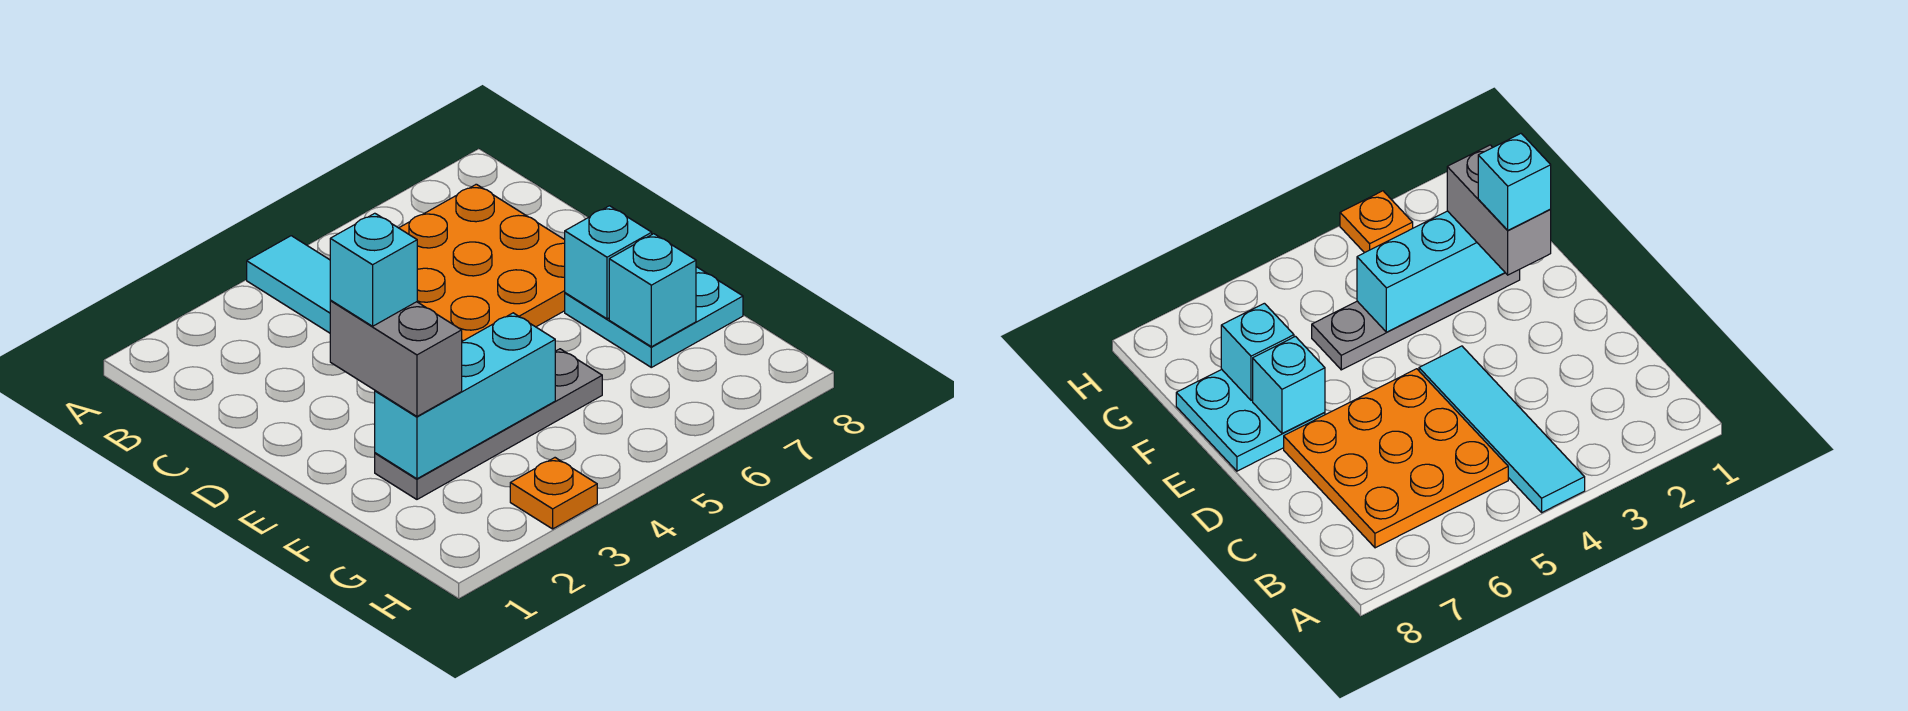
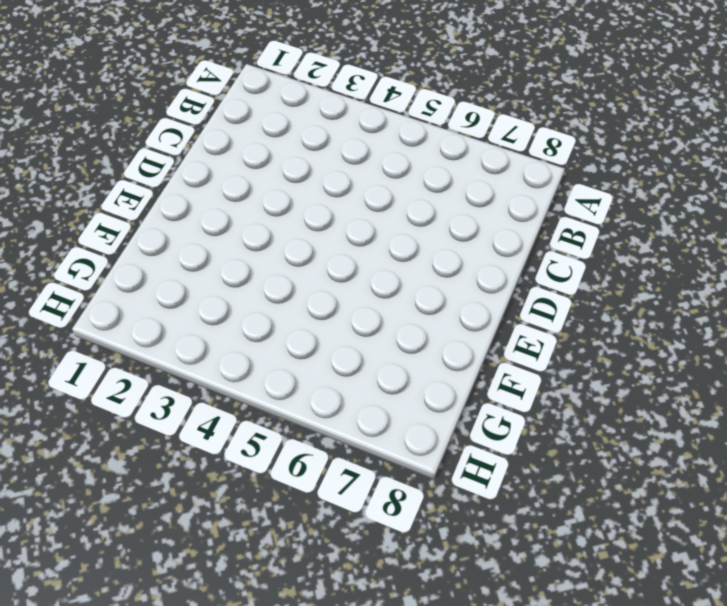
none -> cyan 1x4 tile [247,236,331,333]
none -> orange 3x3 plate [399,184,565,341]

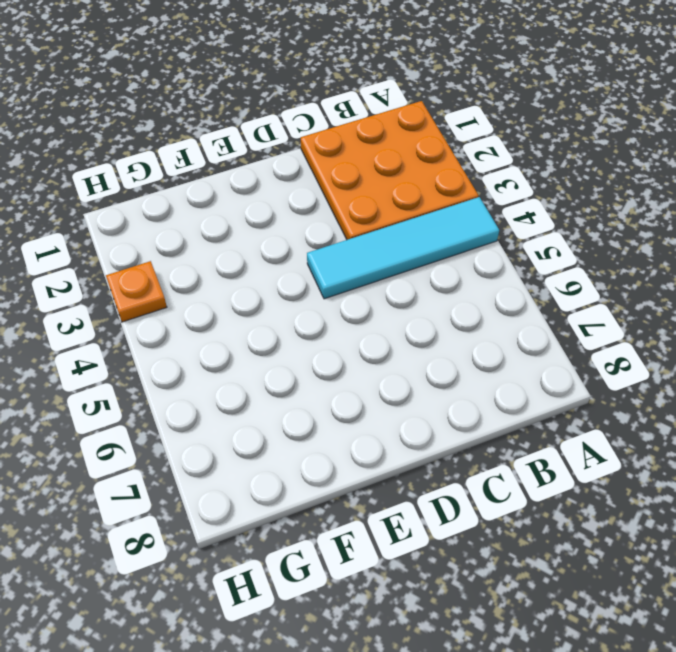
orange 3x3 plate [301,101,478,240] -> orange 3x3 plate moved to [399,184,565,341]
none -> cyan 2x2 plate [565,267,743,367]
none -> grey 1x4 plate [375,349,602,499]

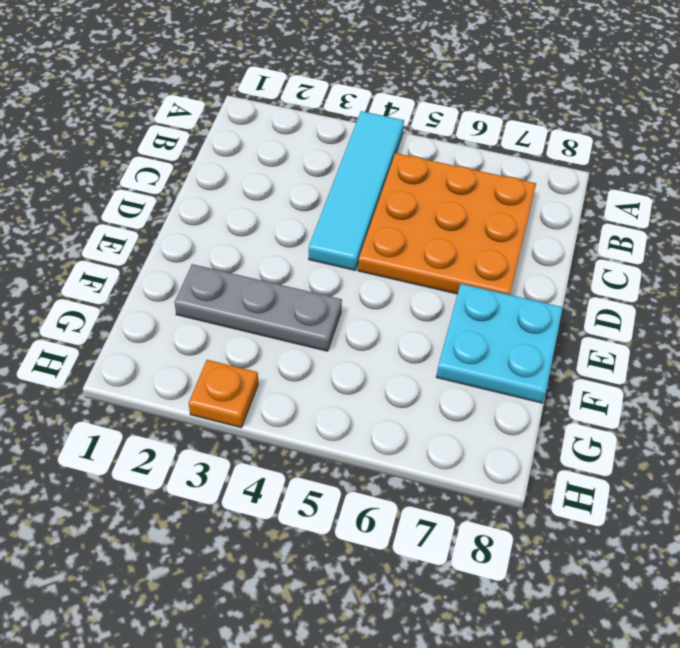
grey 1x3 plate [174,264,342,351] -> grey 1x4 plate [375,349,602,499]
none -> cyan 1x1 brick [565,206,652,319]
none -> cyan 1x3 brick [375,313,555,479]

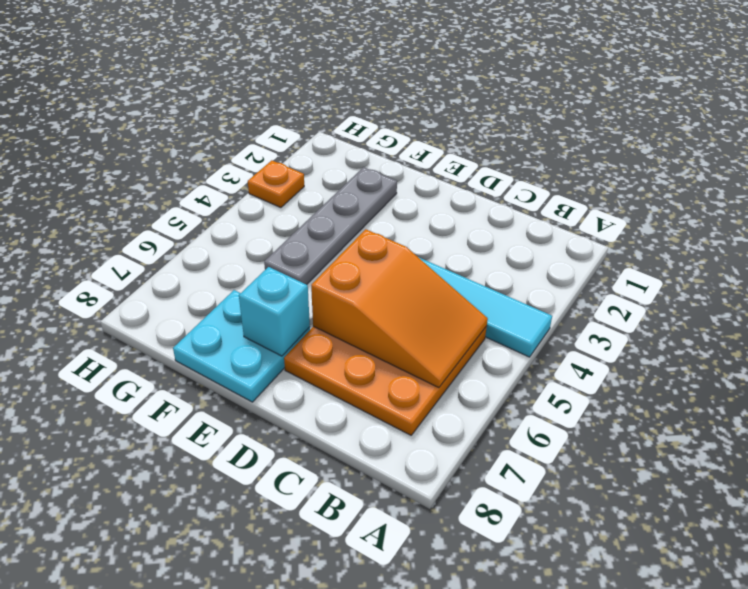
orange 2x3 slope [311,229,488,388] -> none
none -> cyan 1x3 brick [375,313,555,479]
none -> cyan 1x1 brick [609,234,696,347]

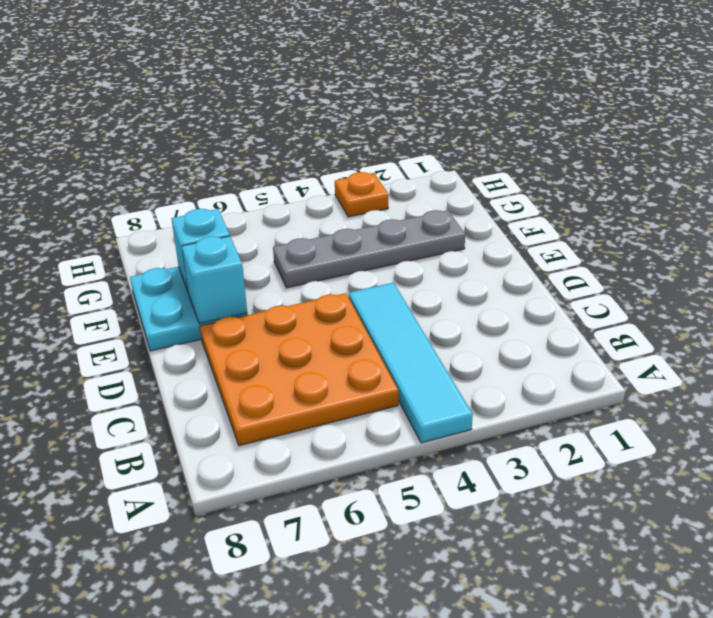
none -> cyan 1x3 brick [375,313,555,479]
none -> grey 1x2 brick [330,301,462,416]

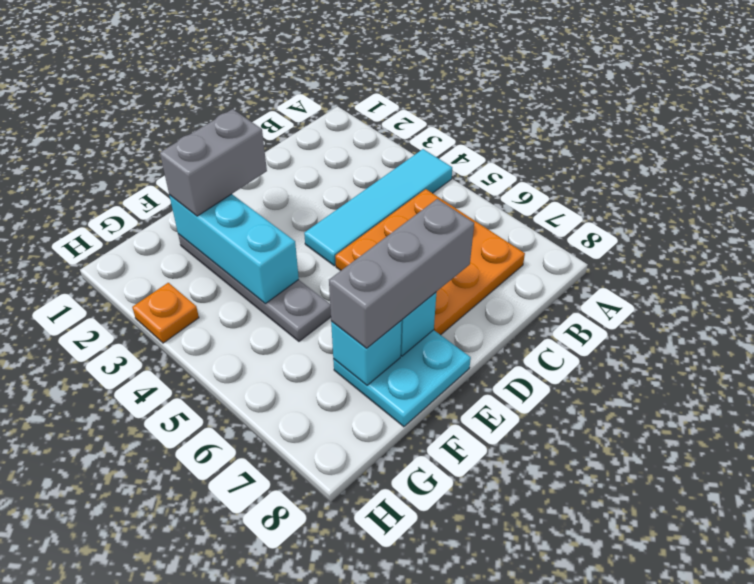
grey 1x3 brick [329,199,474,348] -> none
none -> cyan 1x1 brick [330,213,417,326]

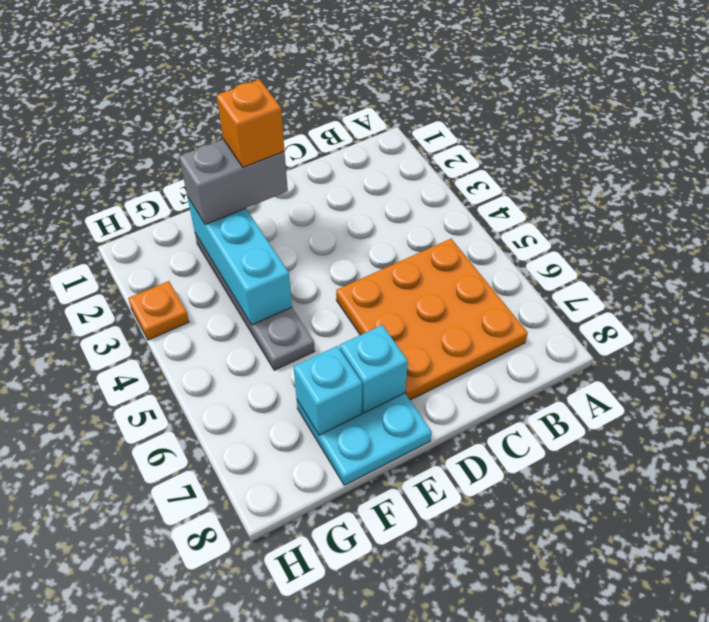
orange 1x1 brick [217,79,284,167] -> cyan 1x1 brick [330,213,417,326]
none -> cyan 1x4 tile [247,236,331,333]

